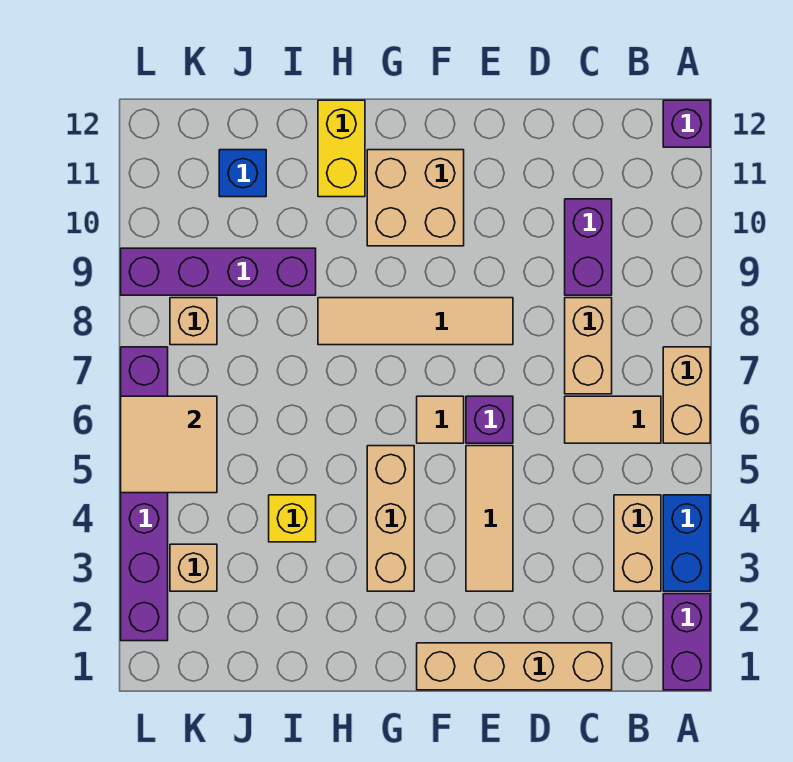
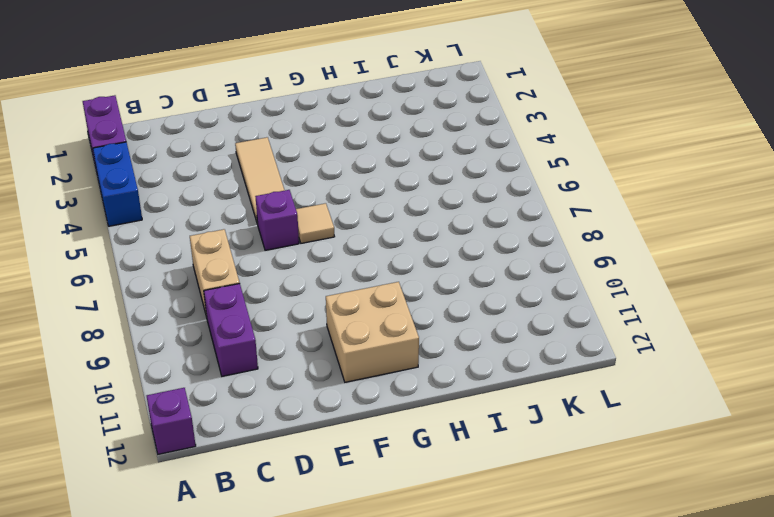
none -> tan 1x2 brick [663,347,710,443]
none -> tan 1x2 brick [614,495,661,591]
none -> tan 1x2 tile [565,396,661,443]

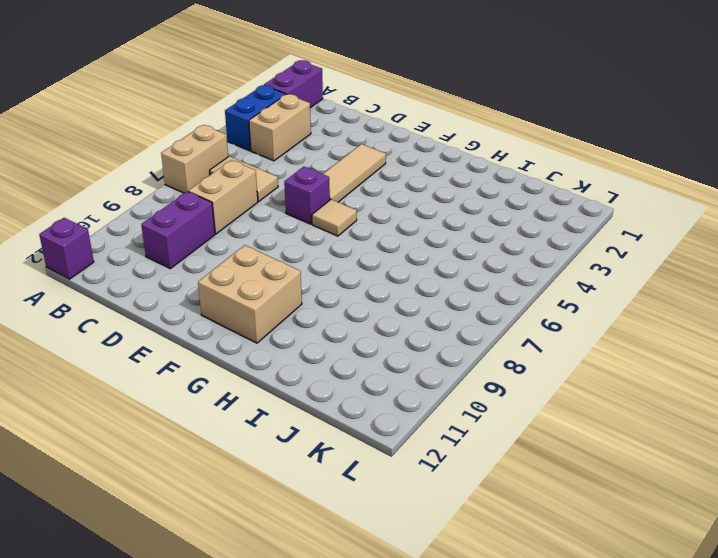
none -> tan 1x4 brick [417,643,612,690]
none -> tan 1x4 tile [318,298,513,345]
none -> tan 1x3 brick [367,446,414,591]

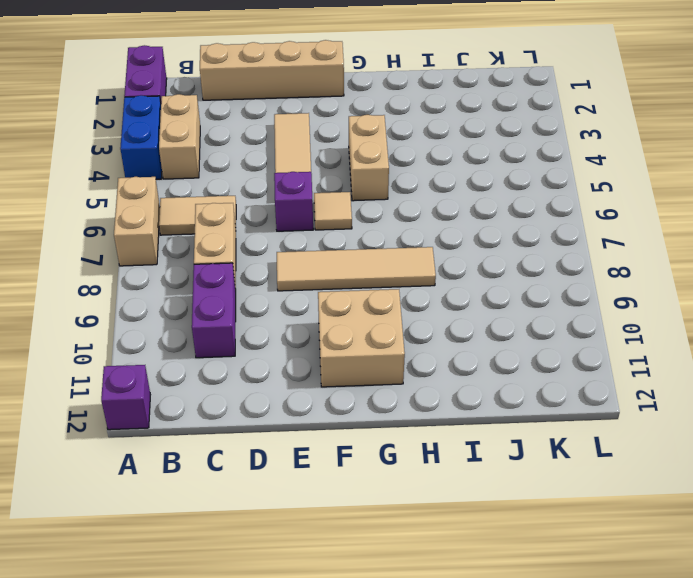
tan 1x2 brick [349,115,389,201] -> tan 1x3 brick [367,446,414,591]
none -> yellow 1x2 brick [318,100,365,197]
none -> yellow 1x1 brick [269,495,316,542]
none -> purple 1x4 brick [121,248,316,295]

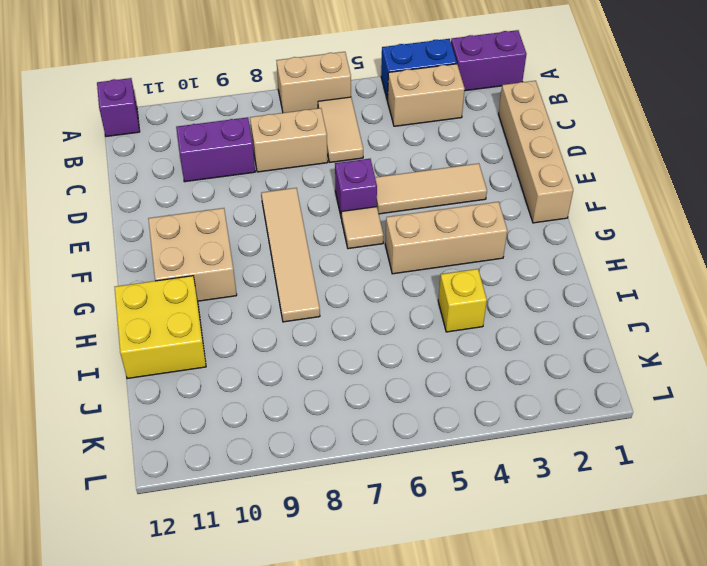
yellow 2x2 brick [115,276,206,379] -> yellow 1x2 brick [318,100,365,197]
none -> purple 1x4 brick [121,248,316,295]
none -> blue 1x1 brick [219,150,266,197]
none -> tan 1x1 brick [170,544,217,591]

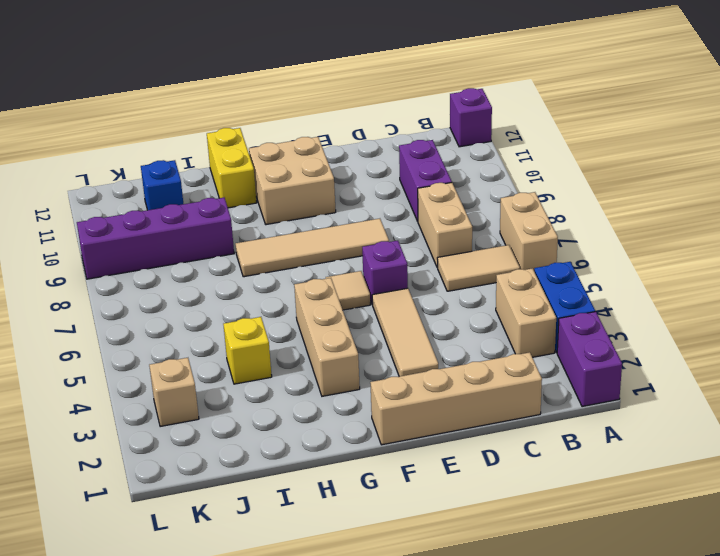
none -> tan 1x1 brick [170,298,217,345]
none -> purple 1x6 brick [121,347,168,641]
none -> tan 2x2 tile [121,396,217,493]

